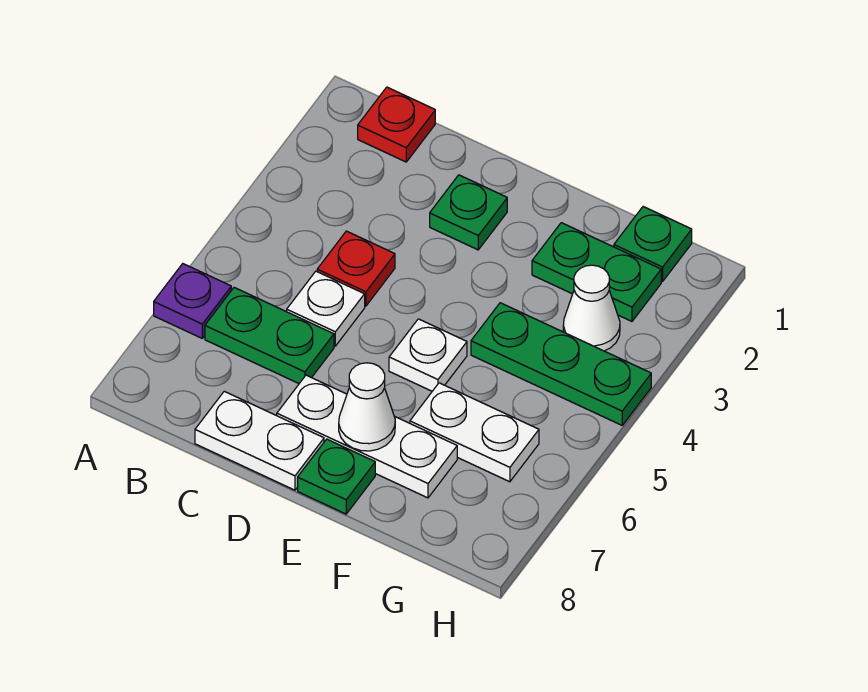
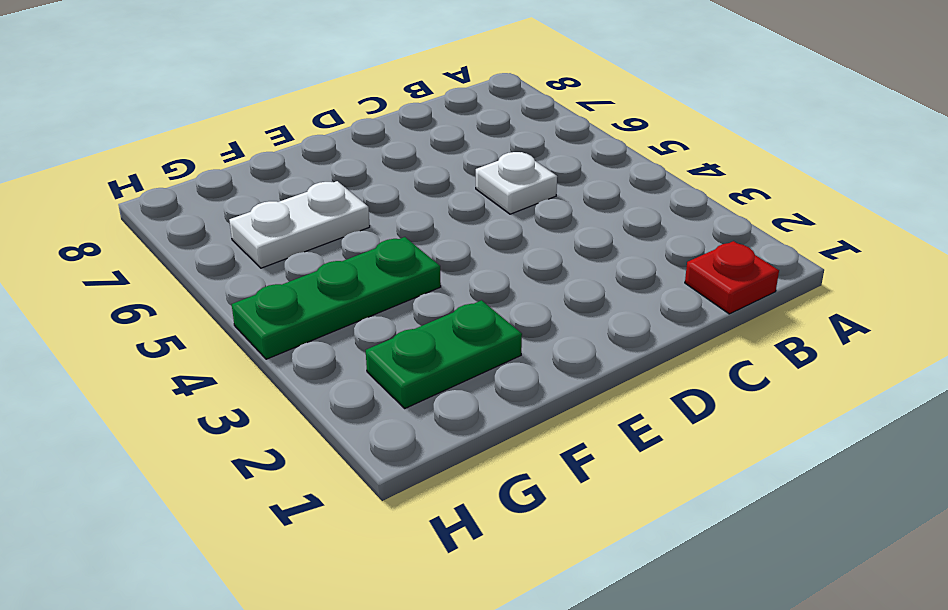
none -> purple 1x1 plate [154,264,231,338]
none -> green 1x2 plate [205,288,334,383]
none -> red 1x1 plate [317,231,395,306]

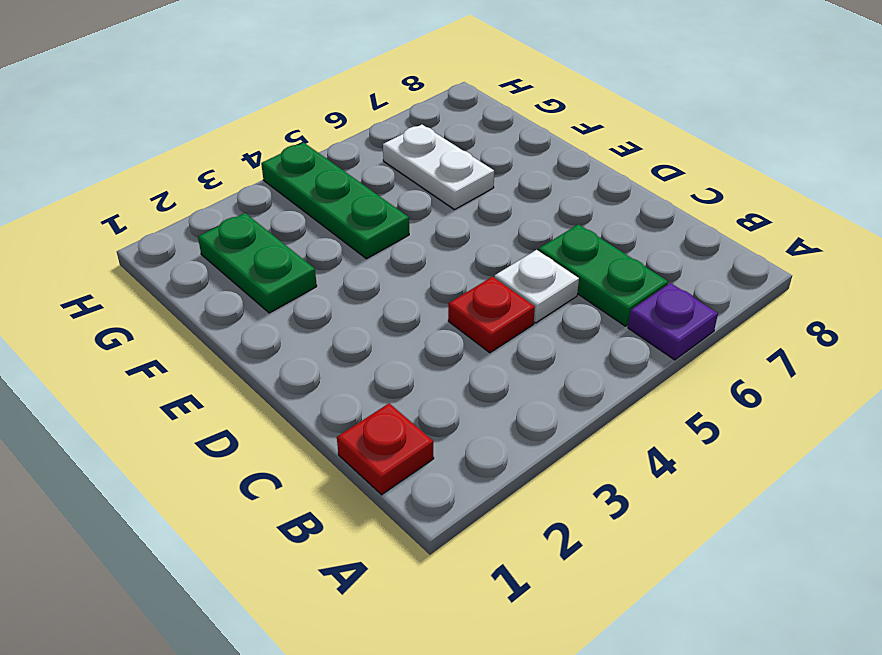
none -> white 1x2 plate [195,391,324,490]
none -> green 1x1 plate [430,175,507,250]
none -> white 1x3 plate [277,375,457,498]

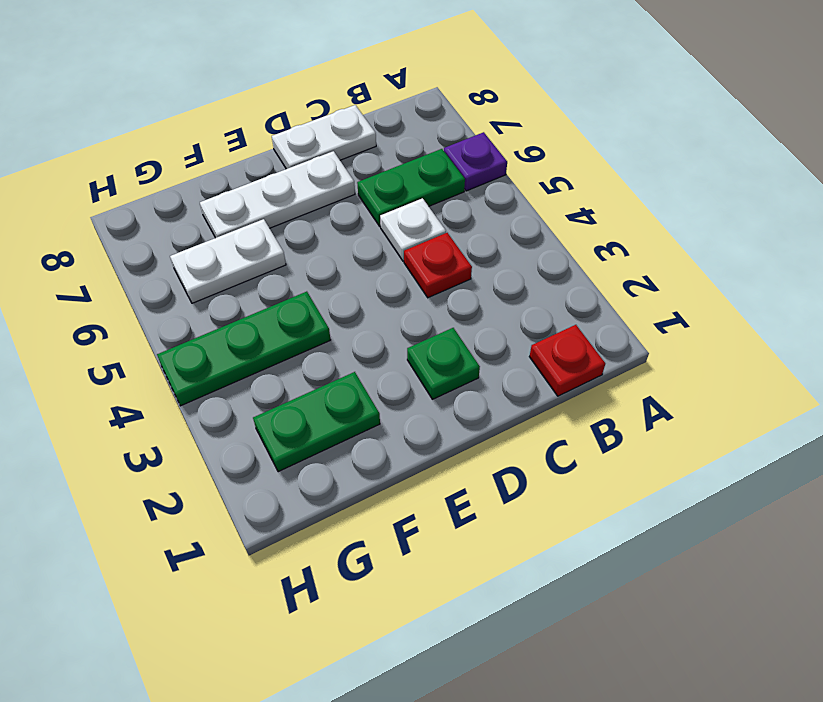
none -> white 1x1 plate [389,319,467,391]
none -> green 1x1 plate [298,439,375,514]
none -> green 1x1 plate [614,207,692,281]

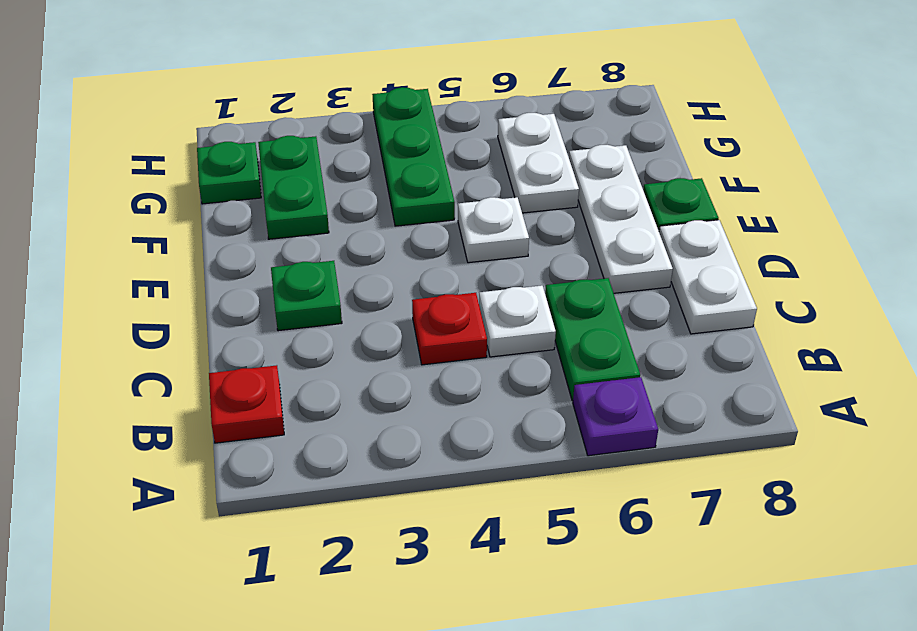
none -> white 1x1 cone [563,265,620,351]
none -> white 1x1 cone [339,363,395,451]

